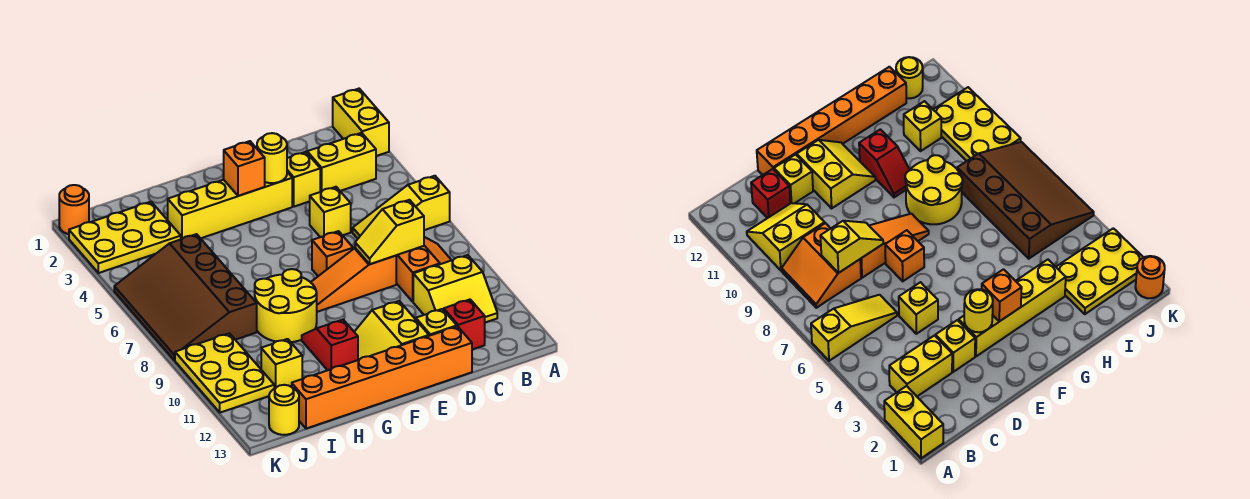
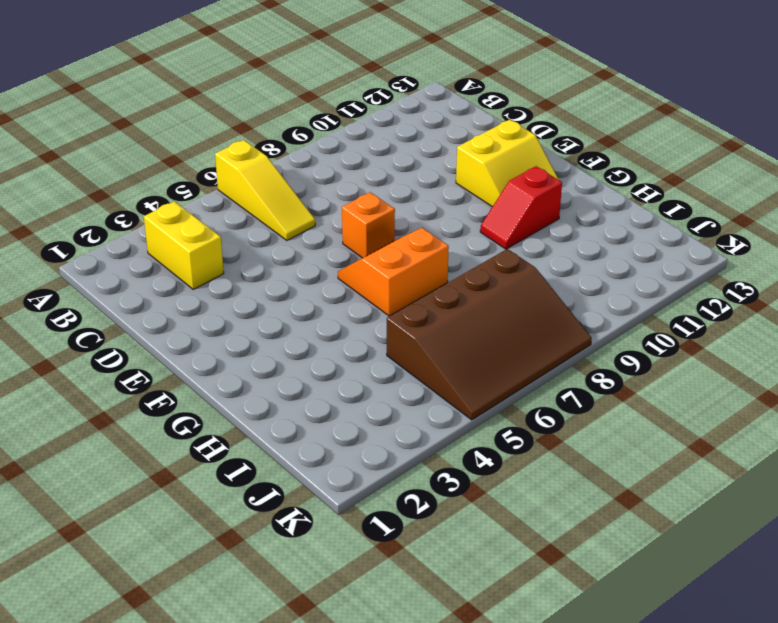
orange 2x2 slope [338,228,449,316] -> orange 2x2 slope moved to [396,237,451,302]
none -> yellow 1x2 brick [333,89,389,156]
none -> yellow 2x2 slope [413,255,497,322]
none -> red 1x1 brick [444,300,485,350]

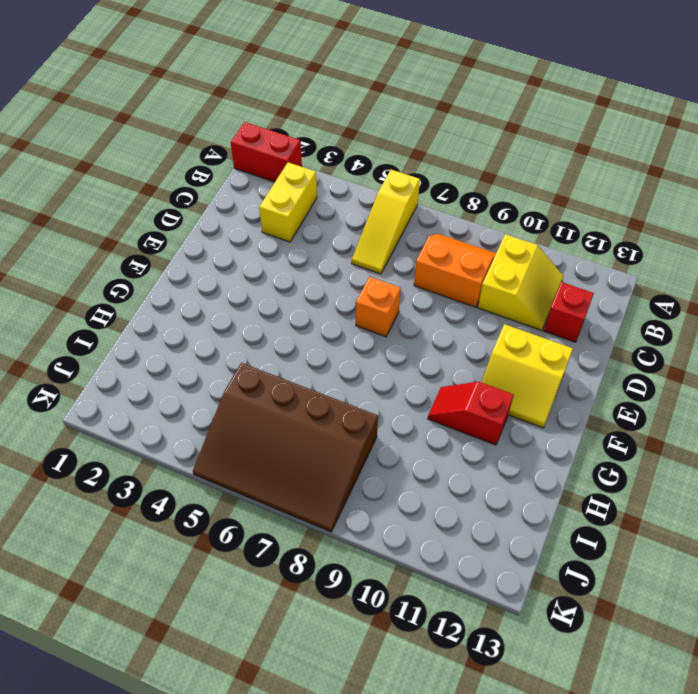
red 1x2 brick [231,122,302,182] -> yellow 1x2 brick [333,89,389,156]
none -> yellow 1x1 brick [287,152,320,207]
none -> yellow 1x1 brick [309,187,351,237]
none -> orange 1x3 slope [311,248,396,312]

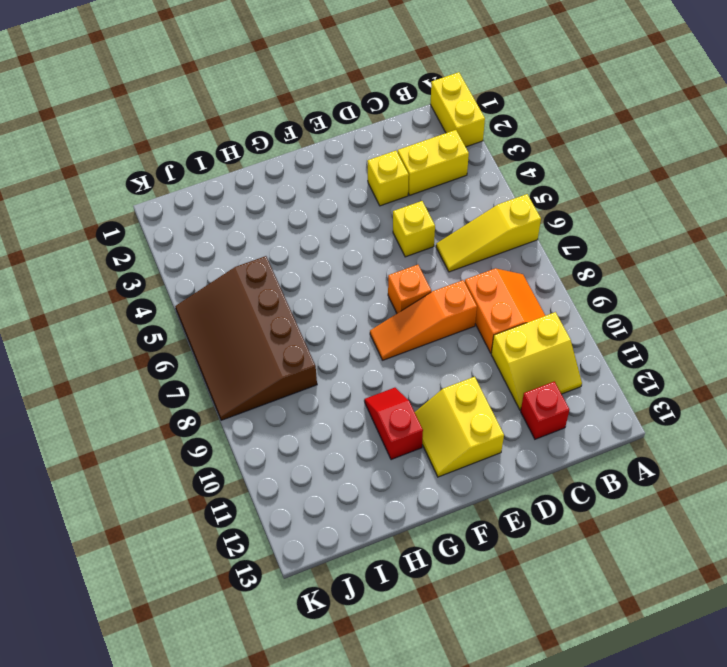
none -> yellow 1x1 brick [416,309,457,336]
none -> orange 1x6 brick [292,326,472,429]
none -> yellow 1x4 brick [168,172,292,239]

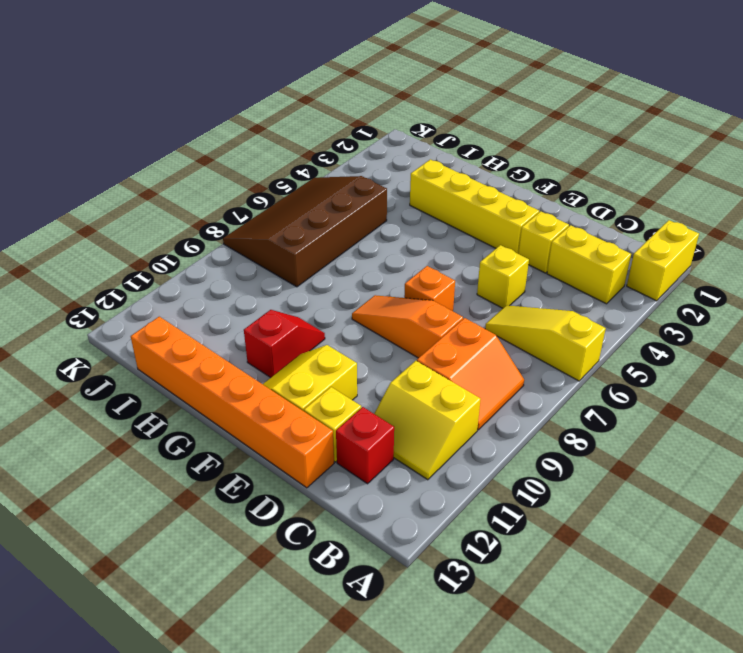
none -> yellow 2x2 round brick [255,269,317,342]
none -> yellow 2x3 plate [69,202,181,273]
none -> yellow 1x1 brick [261,339,302,389]

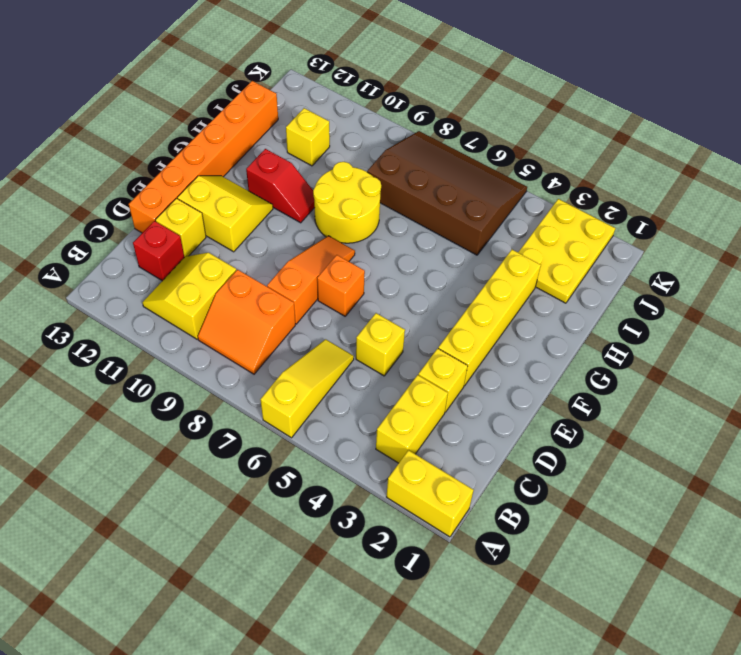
none -> yellow 2x3 plate [175,333,274,413]
none -> yellow 1x1 round brick [269,385,299,435]
none -> orange 1x1 round brick [59,185,89,234]

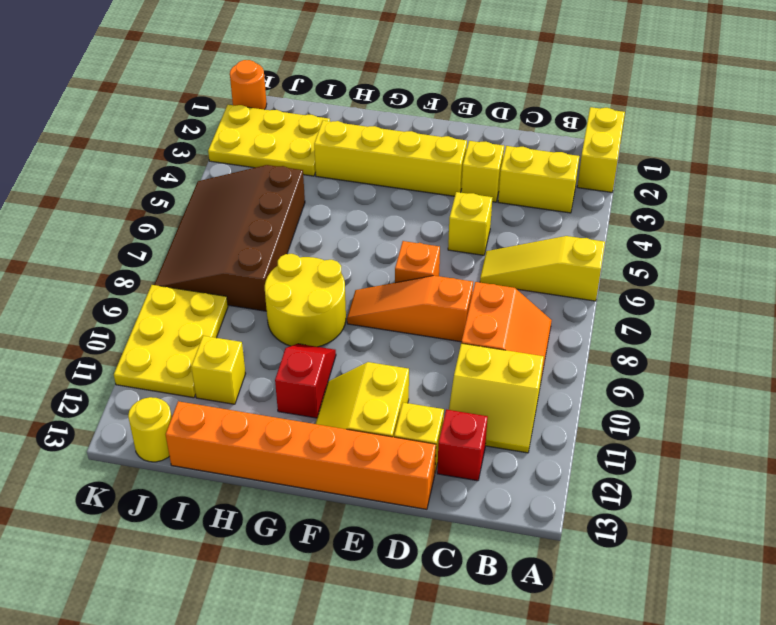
none -> yellow 1x2 slope [355,200,424,264]
none -> yellow 1x1 round brick [257,133,287,183]
none -> orange 1x1 brick [224,141,265,196]

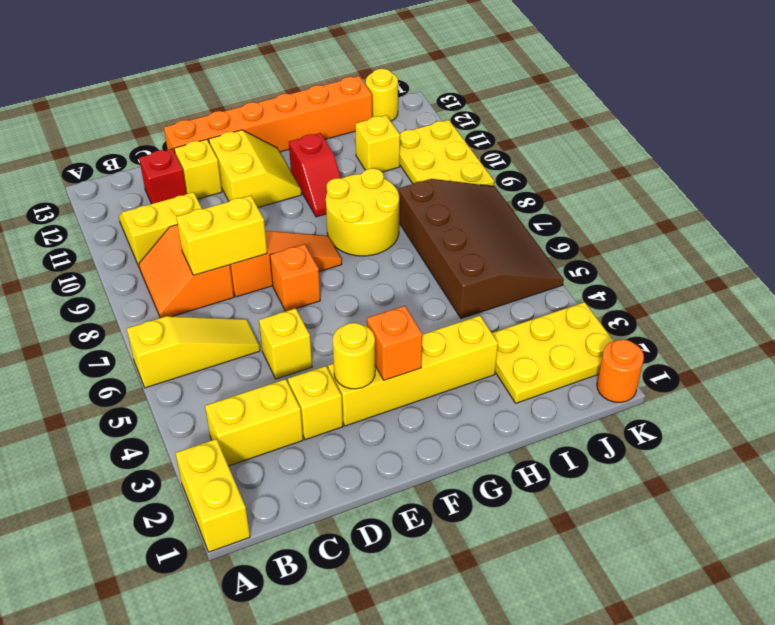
yellow 1x2 brick [176,196,267,275] -> yellow 1x2 slope [355,200,424,264]

